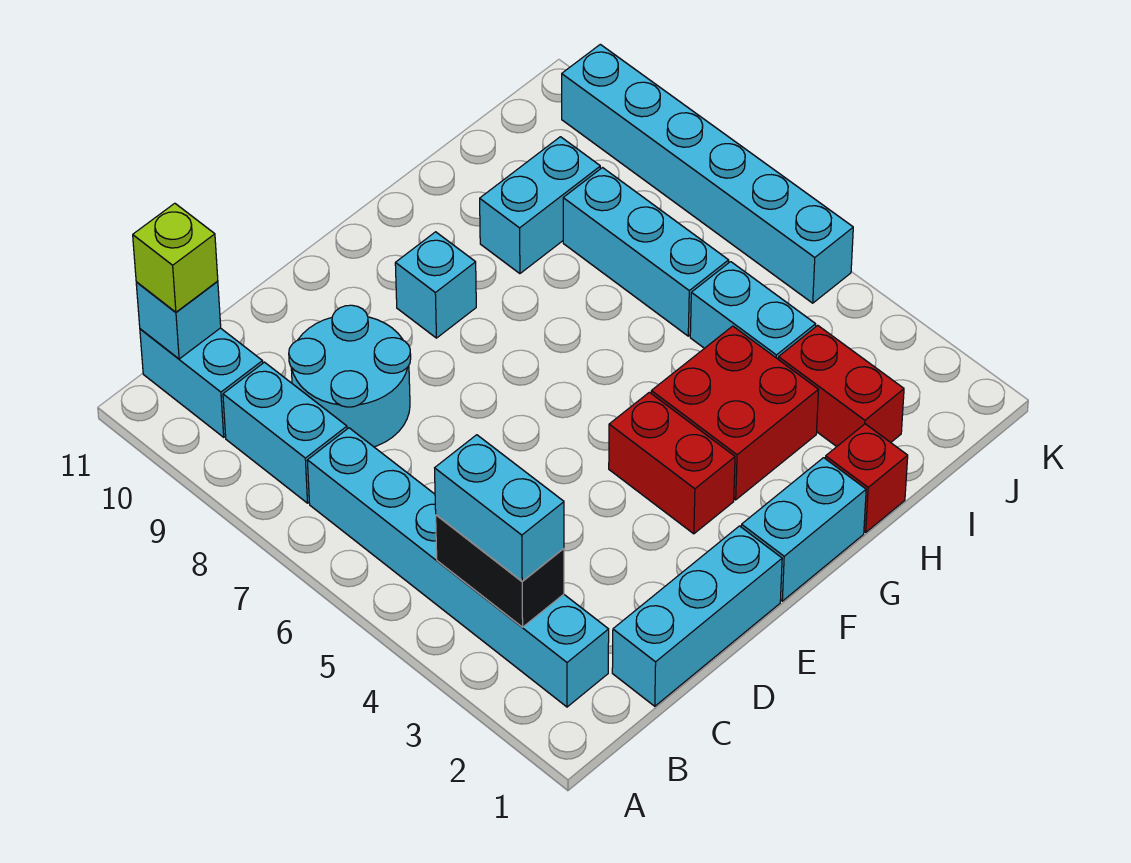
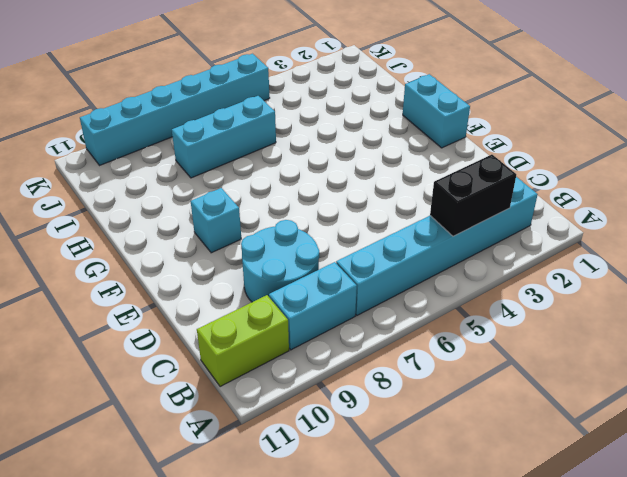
lime 1x2 brick [197,295,289,387] -> cyan 1x2 brick [140,328,263,437]
none -> cyan 1x3 brick [612,526,782,706]
none -> red 1x2 brick [609,392,735,534]
none -> red 2x2 brick [651,326,818,500]

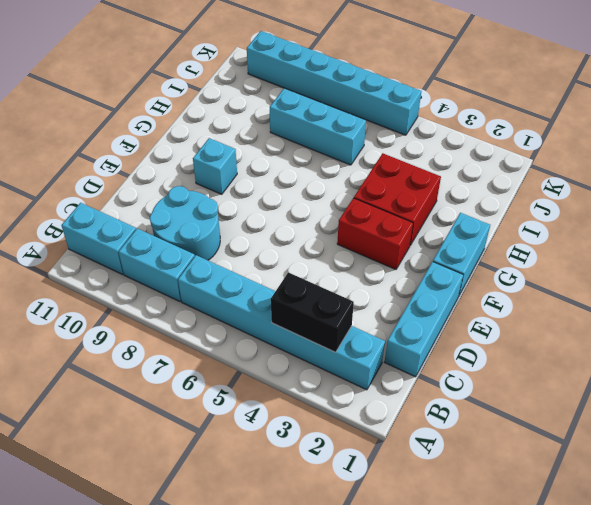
none -> red 1x1 brick [825,424,908,532]
none -> cyan 1x2 brick [480,137,600,274]
none -> red 1x2 brick [778,325,904,447]

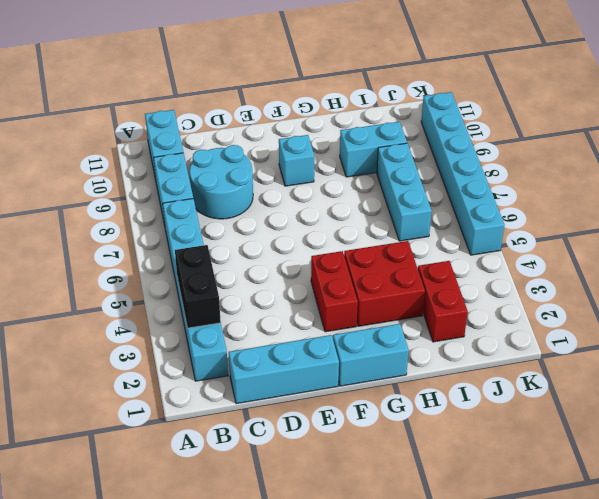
none -> red 1x1 brick [825,424,908,532]
none -> cyan 1x2 brick [690,262,816,359]
none -> cyan 1x1 brick [136,281,221,359]

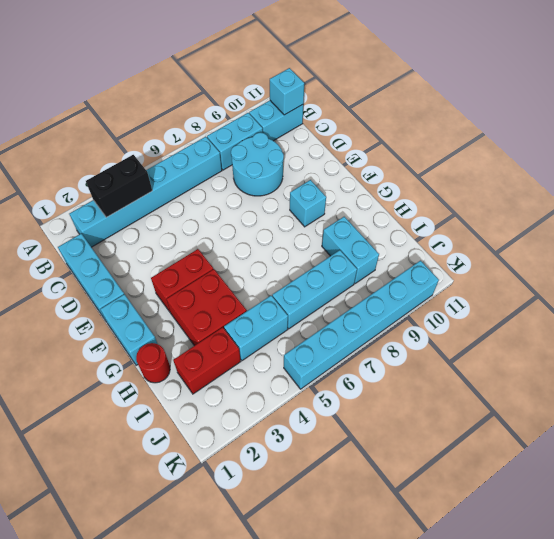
red 1x1 round brick [136,343,170,383] -> red 1x1 brick [825,424,908,532]
none -> cyan 1x2 brick [435,435,564,581]
none -> lime 1x1 brick [133,203,218,312]

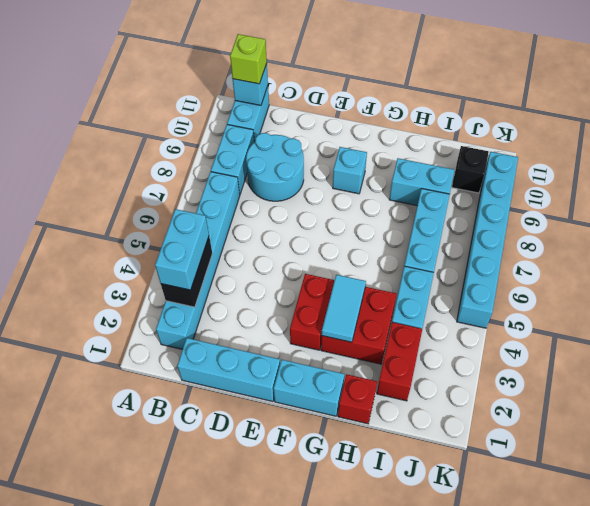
cyan 1x2 tile [322,275,366,342] -> none
black 1x1 brick [452,146,489,193] -> none

